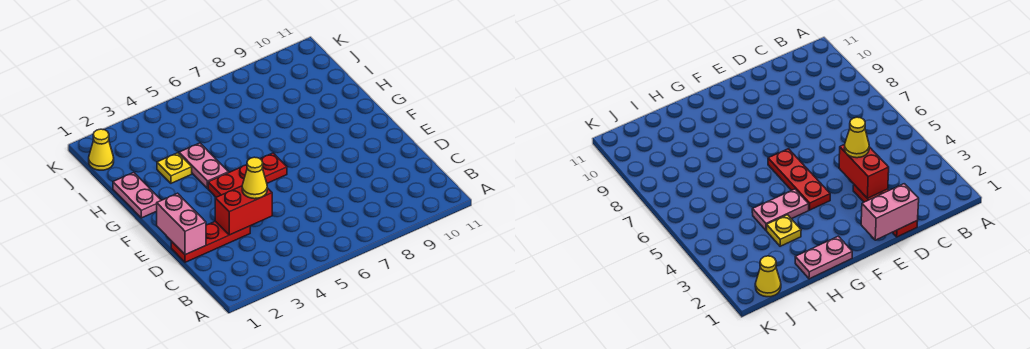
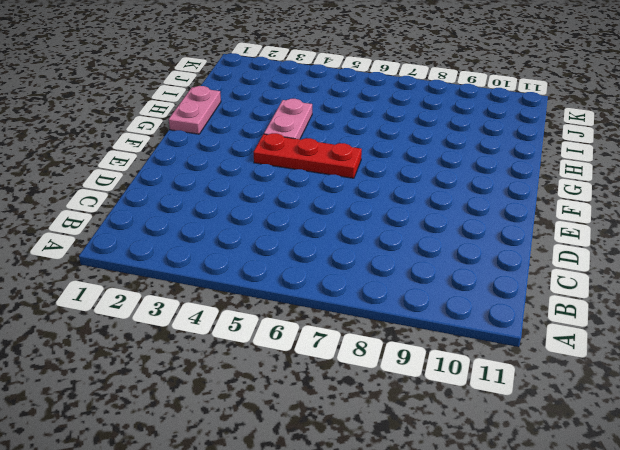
none -> red 1x3 plate [171,221,250,262]
none -> yellow 1x1 plate [157,153,192,183]

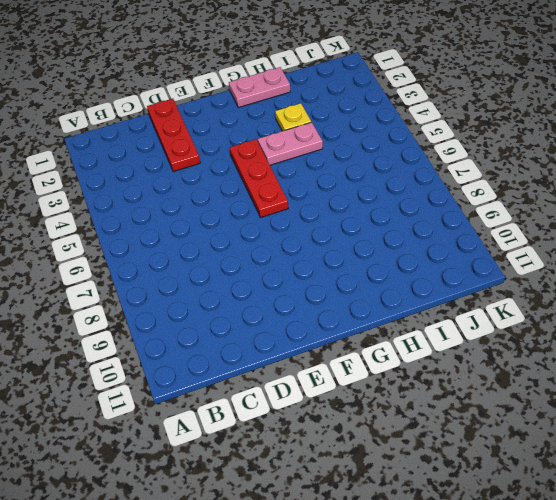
none -> yellow 1x1 cone [89,129,114,170]
none -> pink 1x2 brick [157,193,206,255]

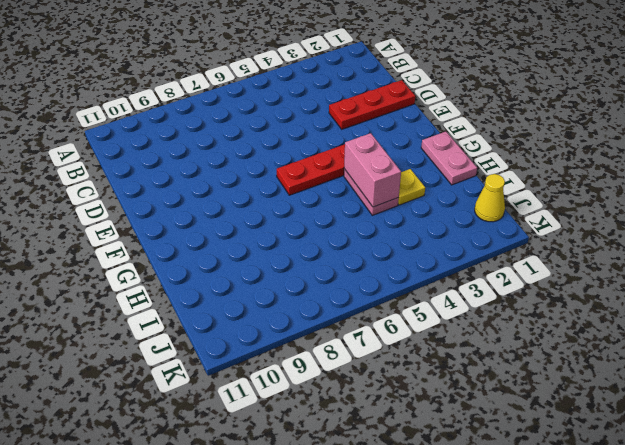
pink 1x2 brick [344,133,401,207] -> pink 1x2 brick moved to [157,193,206,255]
none -> red 1x2 brick [215,186,272,235]
none -> yellow 1x1 cone [242,157,267,199]

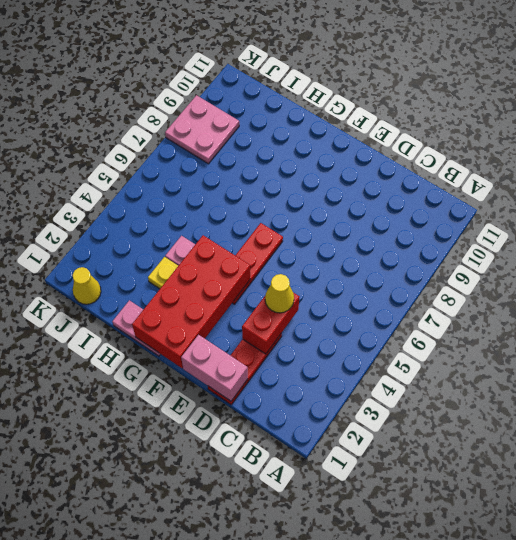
red 2x4 brick [132,235,250,368] -> none
pink 2x2 plate [165,95,239,164] -> none

